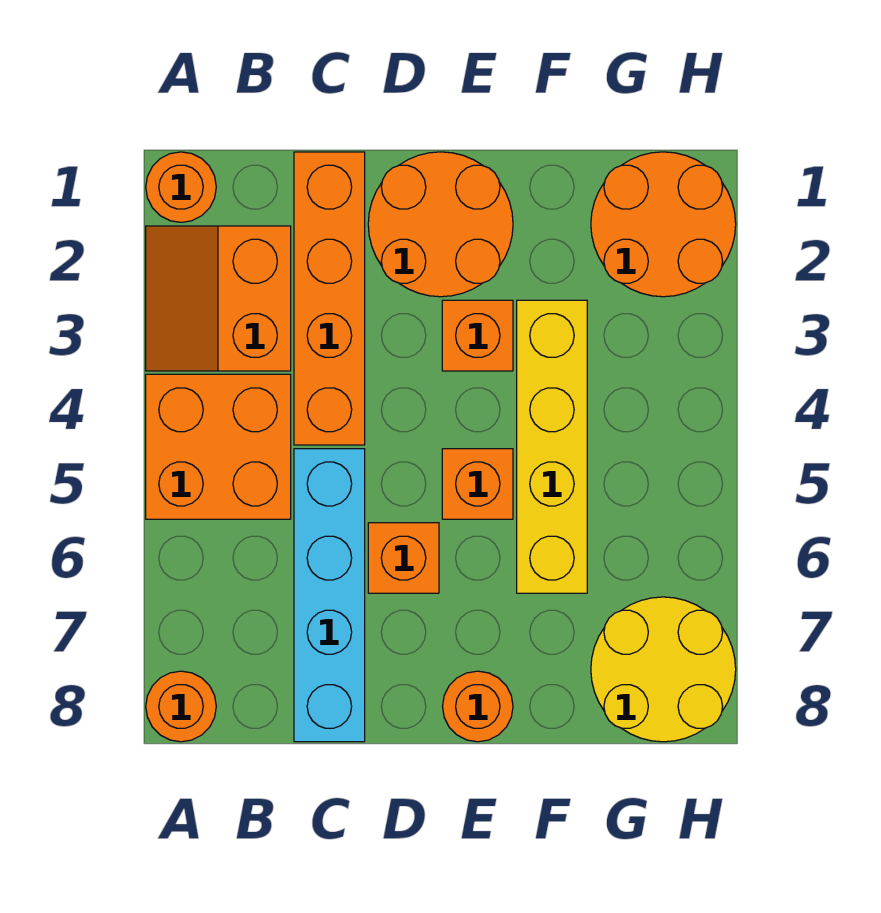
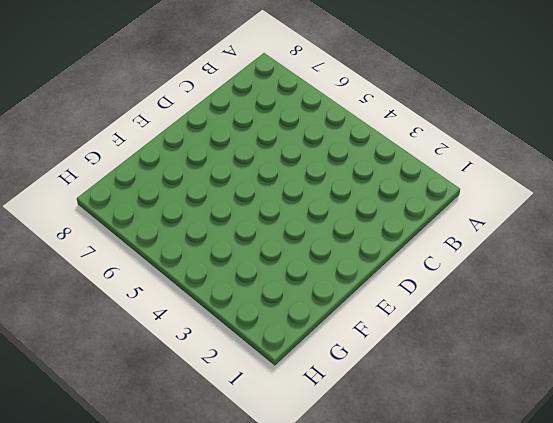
none -> orange 1x1 round brick [146,152,216,222]
none -> orange 2x2 slope [146,226,291,371]
none -> orange 2x2 brick [146,374,291,519]

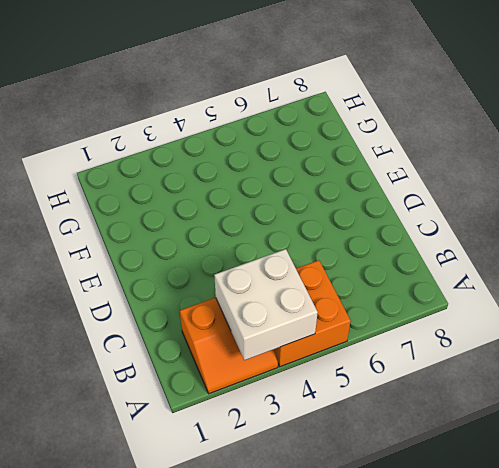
white 2x2 brick [214,249,318,360] -> none
none -> orange 1x1 round brick [146,152,216,222]
none -> orange 1x1 round brick [146,671,216,742]
none -> orange 1x4 brick [294,152,365,445]

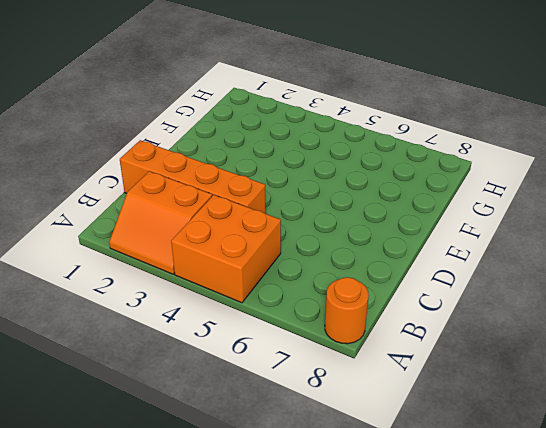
none -> orange 1x1 round brick [146,152,216,222]
none -> cyan 1x4 brick [294,449,365,742]
none -> orange 2x2 round brick [368,152,513,297]

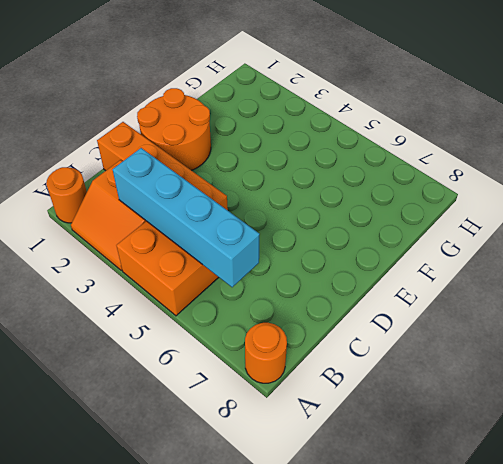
cyan 1x4 brick [113,148,260,287] -> cyan 1x4 brick moved to [294,449,365,742]
none -> orange 1x1 brick [368,523,439,593]
none -> orange 1x1 brick [442,300,513,371]
none -> orange 1x1 brick [442,449,513,519]

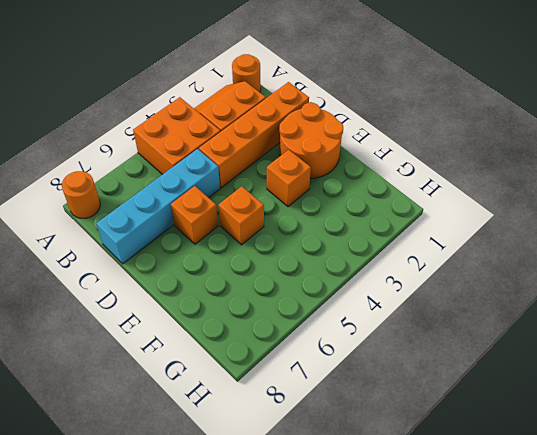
none -> orange 1x1 round brick [443,671,513,742]
none -> yellow 1x4 brick [517,300,587,593]
none -> orange 2x2 round brick [591,152,736,297]

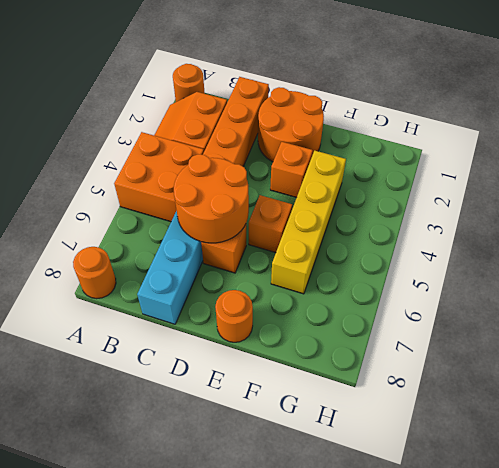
orange 2x2 round brick [174,154,249,243] -> orange 2x2 round brick moved to [591,152,736,297]
none -> yellow 2x2 round brick [591,597,736,742]

